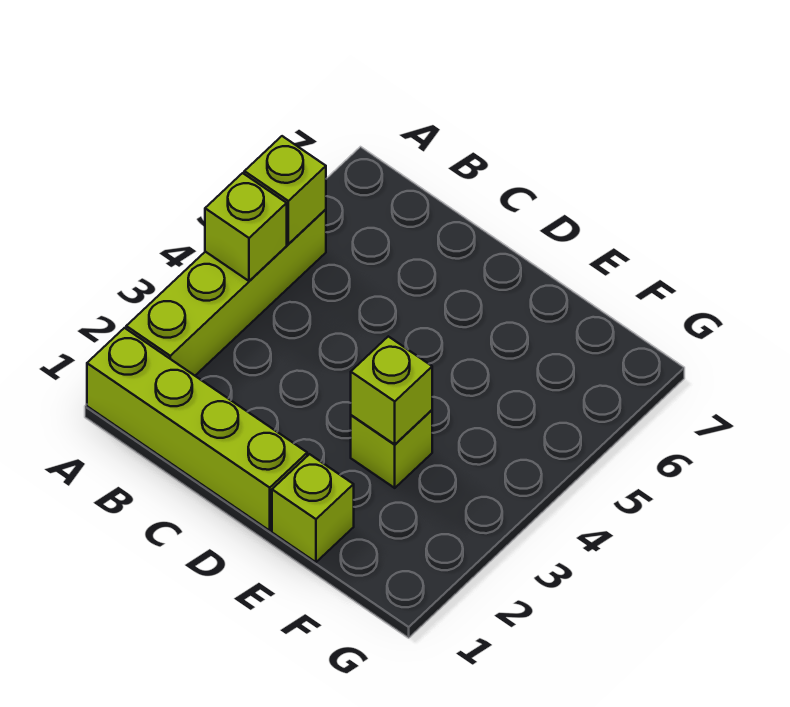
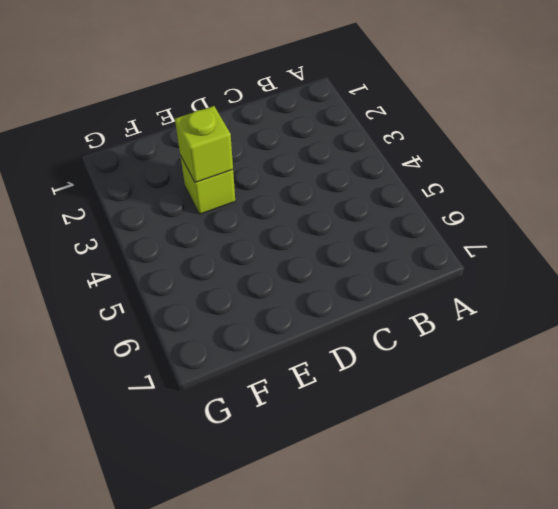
none -> lime 1x4 brick [87,328,307,531]
none -> lime 1x4 brick [126,209,326,376]

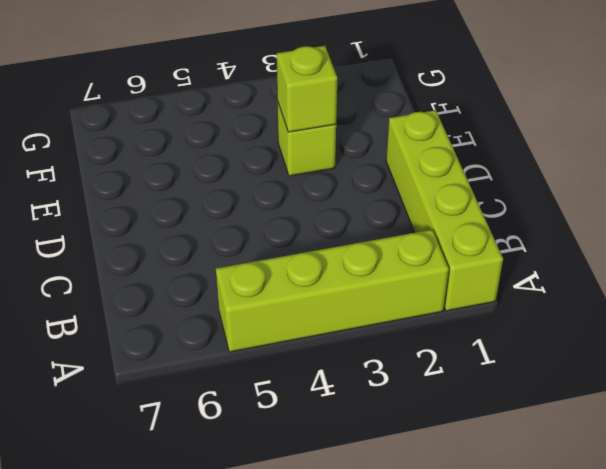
none -> lime 1x1 brick [272,454,354,562]
none -> lime 1x1 brick [205,173,287,281]

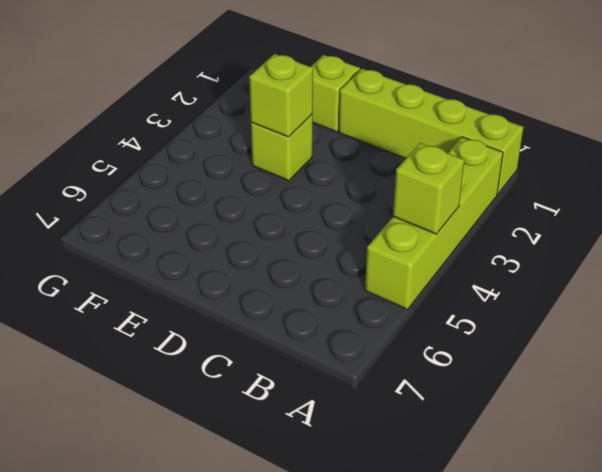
none -> lime 1x1 brick [244,136,326,244]

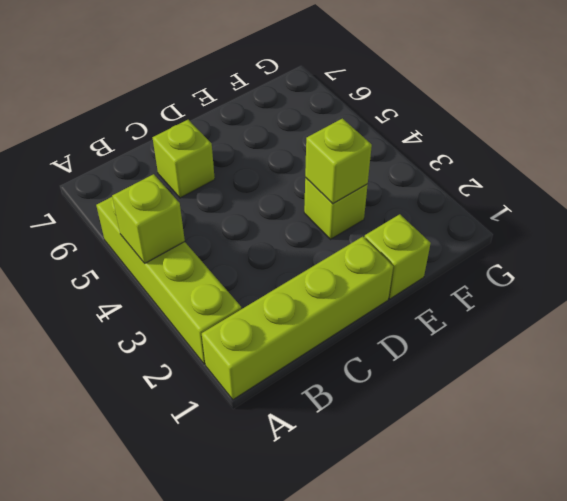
lime 1x1 brick [153,120,215,198] -> lime 1x1 brick moved to [244,136,326,244]

